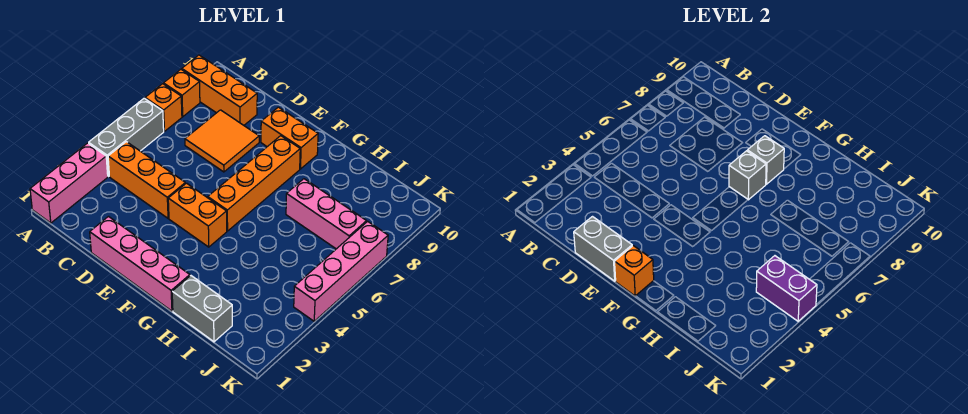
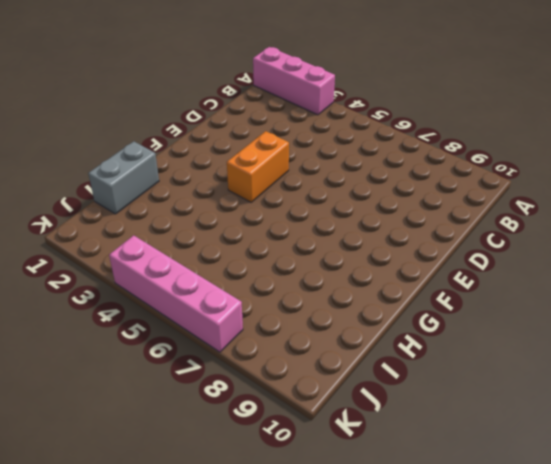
none -> grey 1x3 brick [89,98,164,176]
none -> orange 1x1 brick [145,84,182,131]
none -> orange 1x1 brick [164,69,200,117]

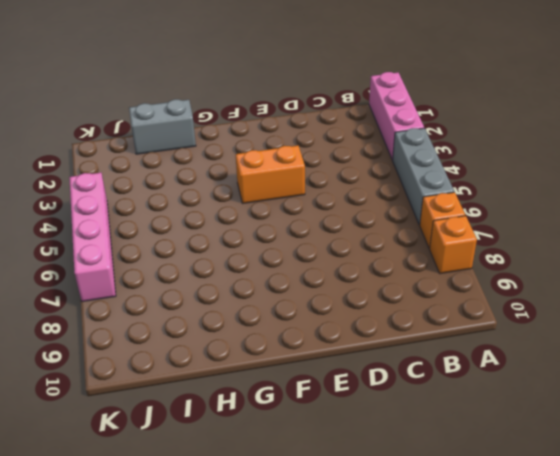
none -> orange 1x3 brick [182,55,257,125]
none -> orange 1x3 brick [108,142,185,218]
none -> orange 2x2 tile [185,110,259,172]

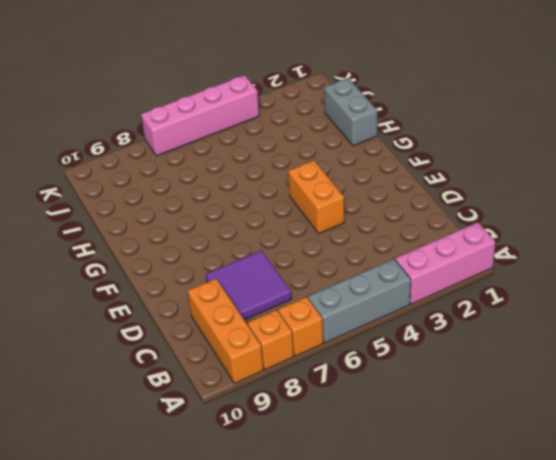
purple 2x2 tile [206,251,292,320] -> orange 2x2 tile [185,110,259,172]
none -> orange 1x3 brick [108,142,185,218]
none -> pink 1x4 brick [90,217,190,311]
none -> orange 1x2 brick [261,107,318,169]

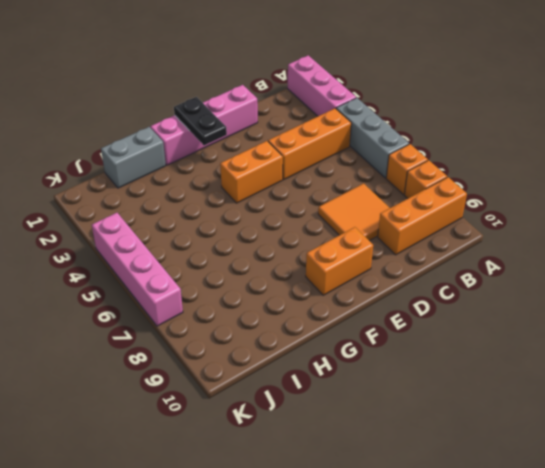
black 1x2 plate [174,97,227,145] -> orange 1x1 brick [615,246,654,296]
none -> orange 1x4 brick [208,136,300,231]
none -> pink 1x3 brick [286,179,367,249]
none -> grey 1x2 brick [574,217,632,281]

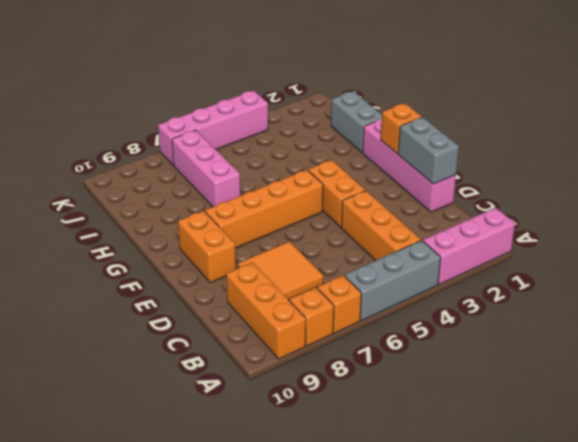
none -> grey 1x1 brick [729,151,766,200]
none -> grey 1x1 brick [747,136,784,184]
none -> purple 1x2 brick [756,256,817,321]

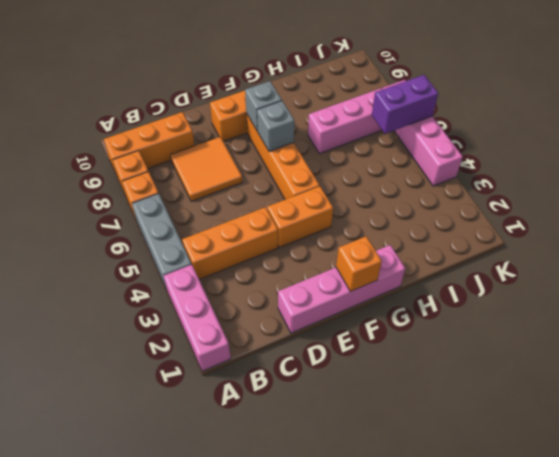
purple 1x2 brick [372,75,438,134] -> purple 1x2 brick moved to [756,256,817,321]
none -> grey 1x2 brick [172,276,232,342]
none -> grey 1x2 brick [574,217,632,281]

